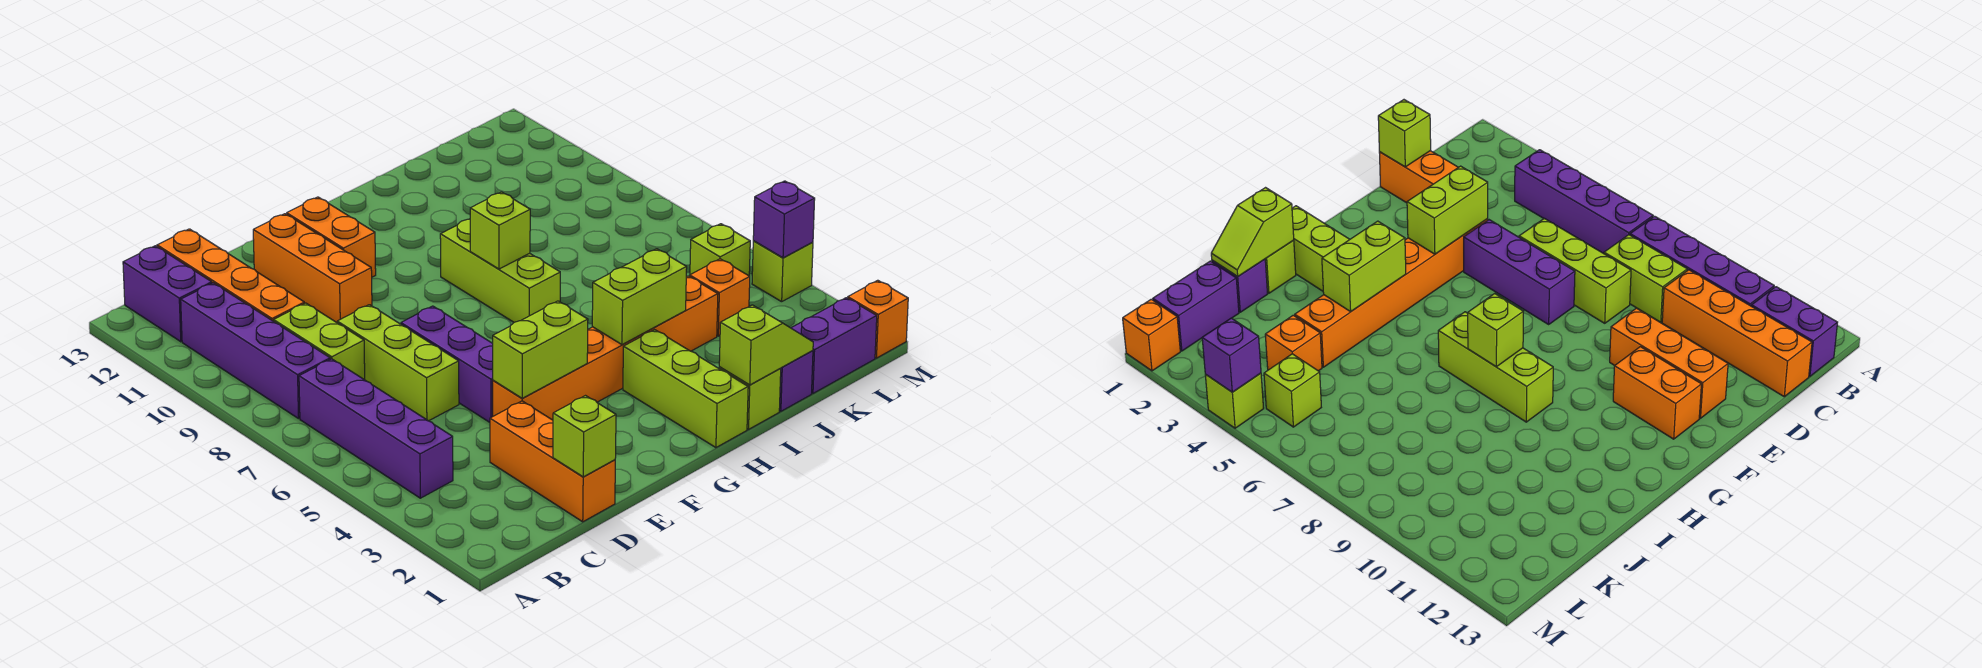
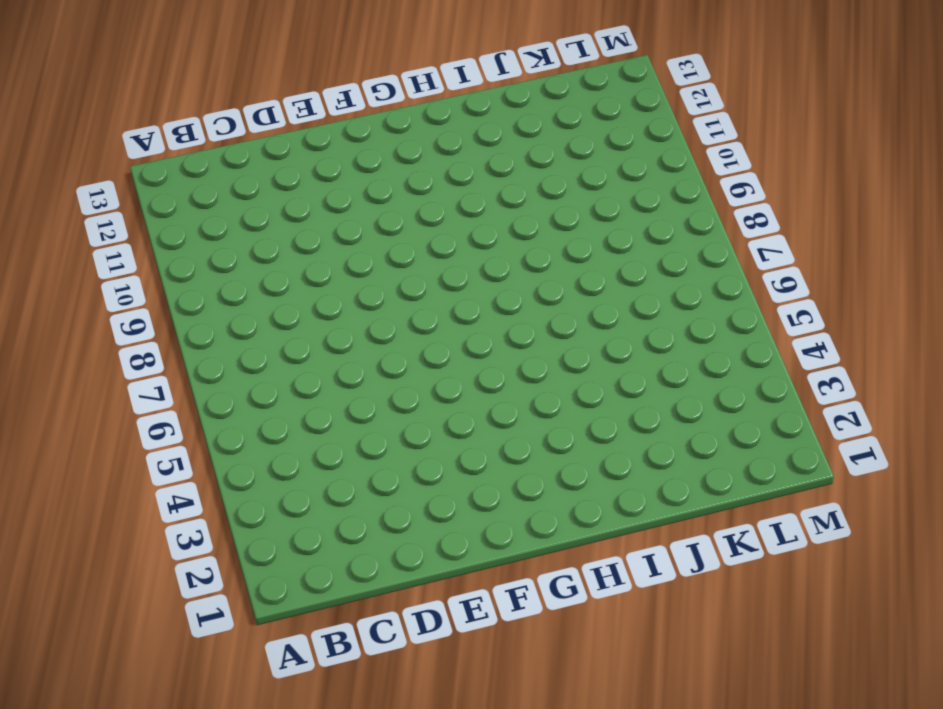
none -> purple 1x4 brick [299,359,453,498]
none -> purple 1x4 brick [181,283,330,419]
none -> purple 1x2 brick [123,246,212,342]

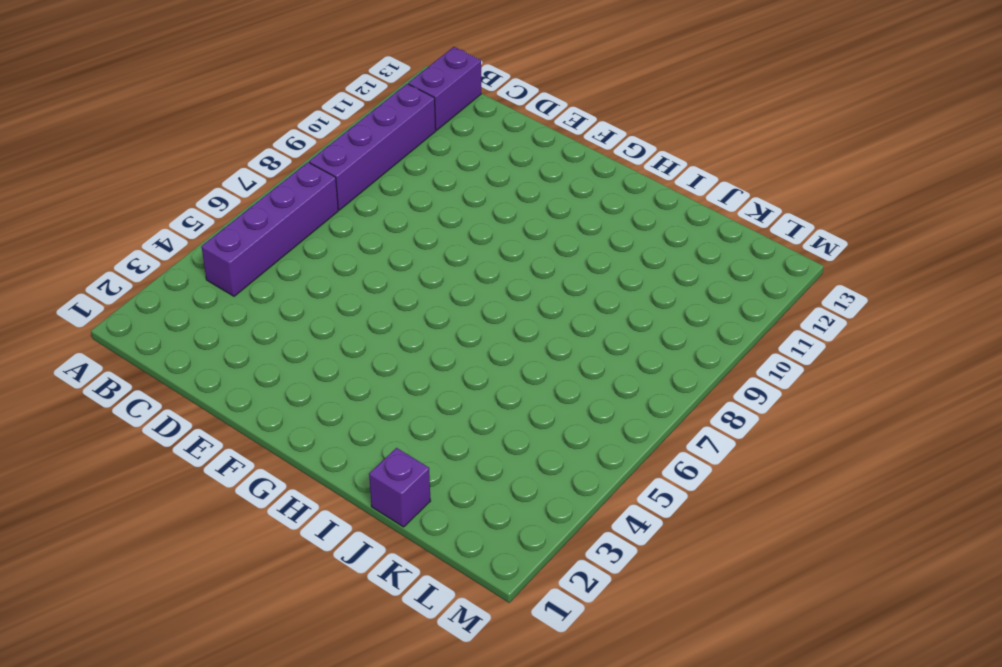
none -> lime 1x2 brick [274,303,365,380]
none -> orange 1x4 brick [157,229,304,321]
none -> orange 1x3 brick [490,401,615,522]

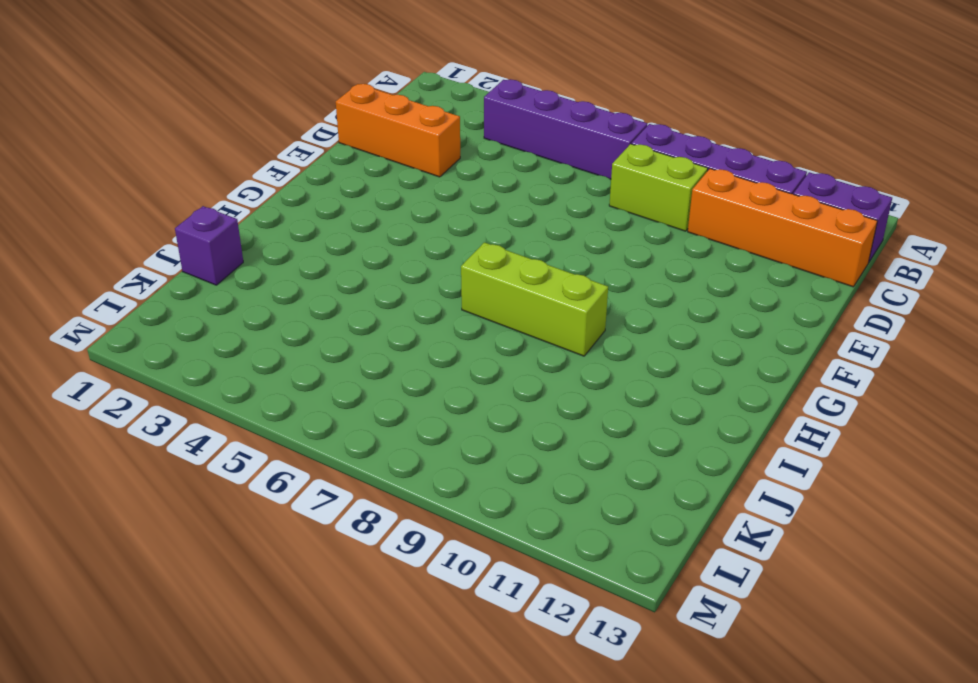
none -> lime 1x3 brick [337,305,459,421]
none -> orange 1x6 brick [493,276,718,420]
none -> purple 1x3 brick [401,306,493,422]

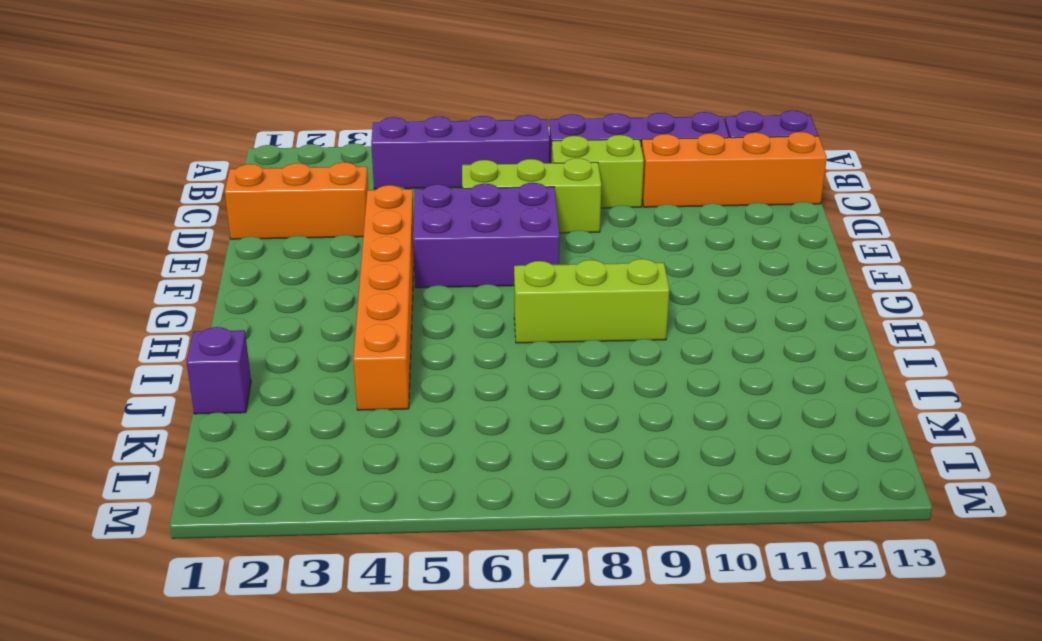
purple 2x3 brick [413,183,560,288] -> purple 1x3 brick [401,306,493,422]
none -> orange 1x3 brick [253,214,372,322]
none -> orange 1x2 brick [287,197,376,277]
none -> lime 1x3 brick [623,330,748,448]

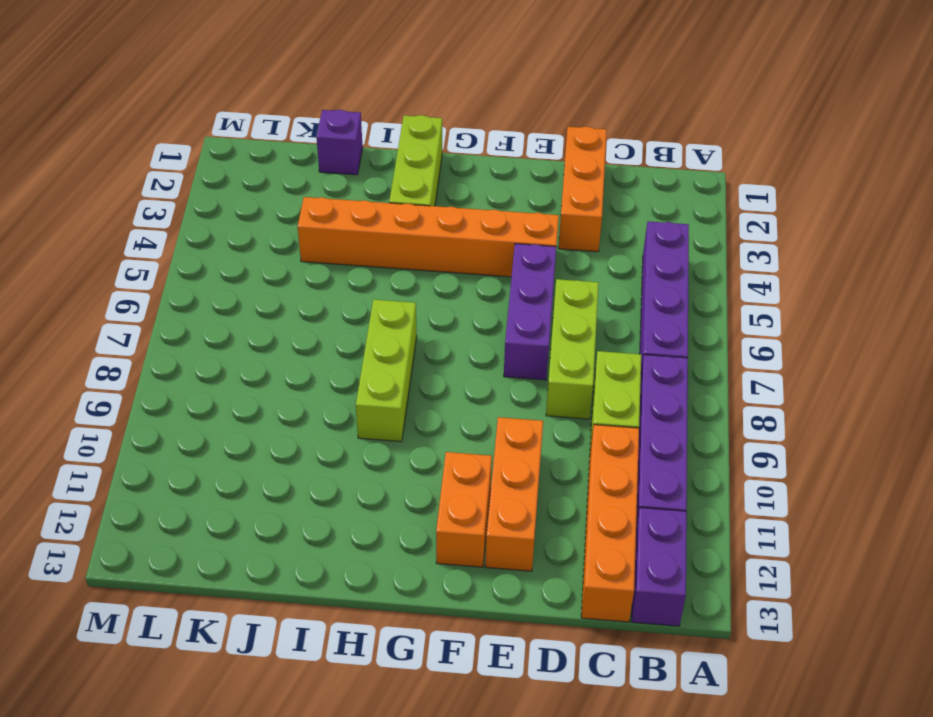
none -> lime 1x1 brick [719,367,781,429]
none -> purple 1x2 brick [791,298,877,393]
none -> orange 1x1 brick [690,259,750,336]

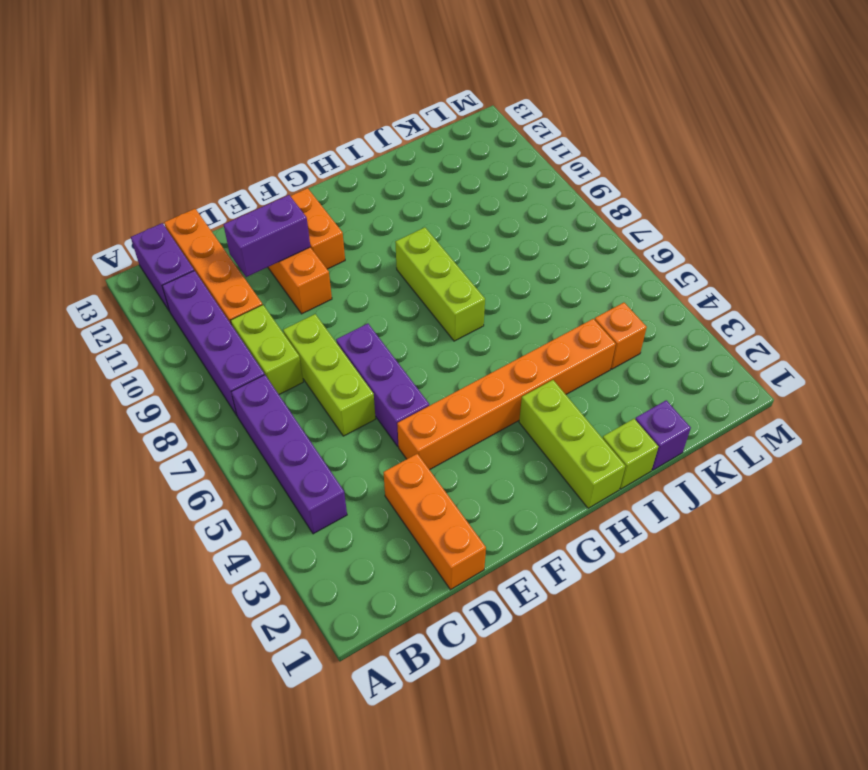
purple 1x2 brick [223,195,310,277] -> purple 1x2 brick moved to [791,298,877,393]
none -> lime 1x1 brick [690,224,750,276]
none -> orange 1x1 brick [848,280,908,358]
none -> lime 1x1 brick [752,241,813,302]

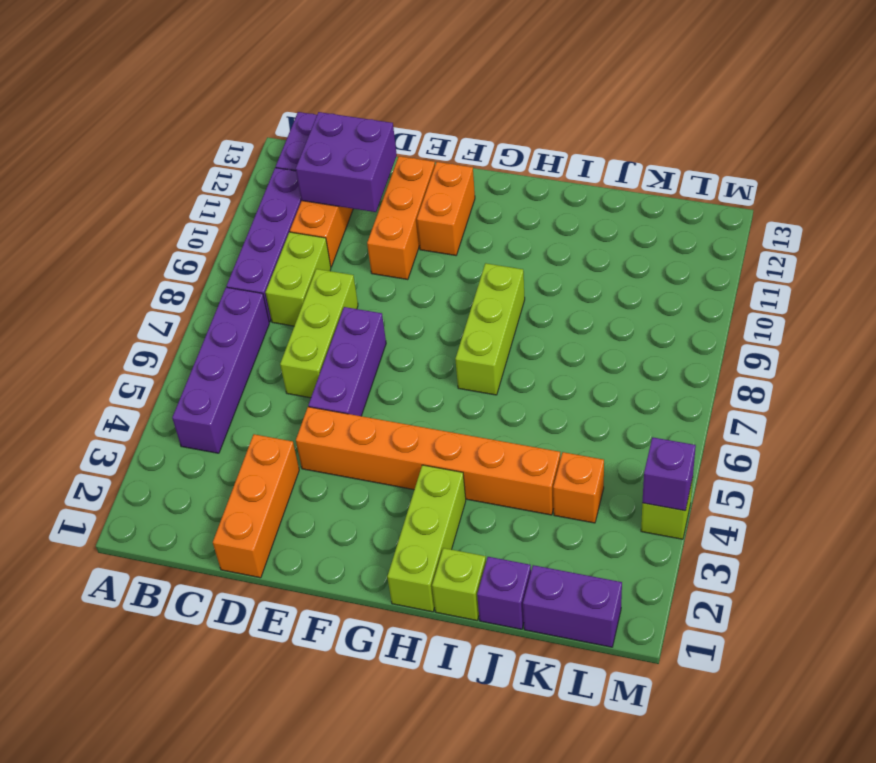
purple 2x2 brick [296,112,397,212] -> none
none -> lime 1x1 brick [690,224,750,276]
none -> orange 1x1 brick [848,280,908,358]
none -> lime 1x1 brick [553,396,616,477]

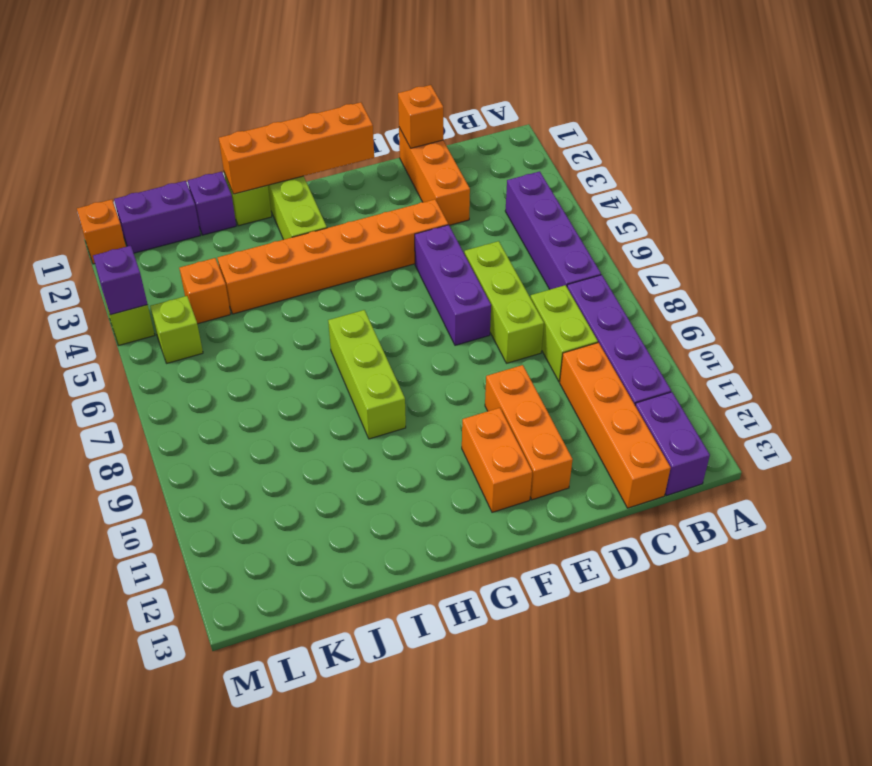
orange 1x1 brick [398,85,443,148] -> lime 1x1 brick [553,396,616,477]
orange 1x4 brick [219,102,374,194] -> lime 1x2 slope [719,305,813,385]
none -> lime 1x2 brick [493,301,588,398]
none -> lime 1x2 brick [592,249,687,345]
none -> lime 1x1 brick [470,192,530,269]

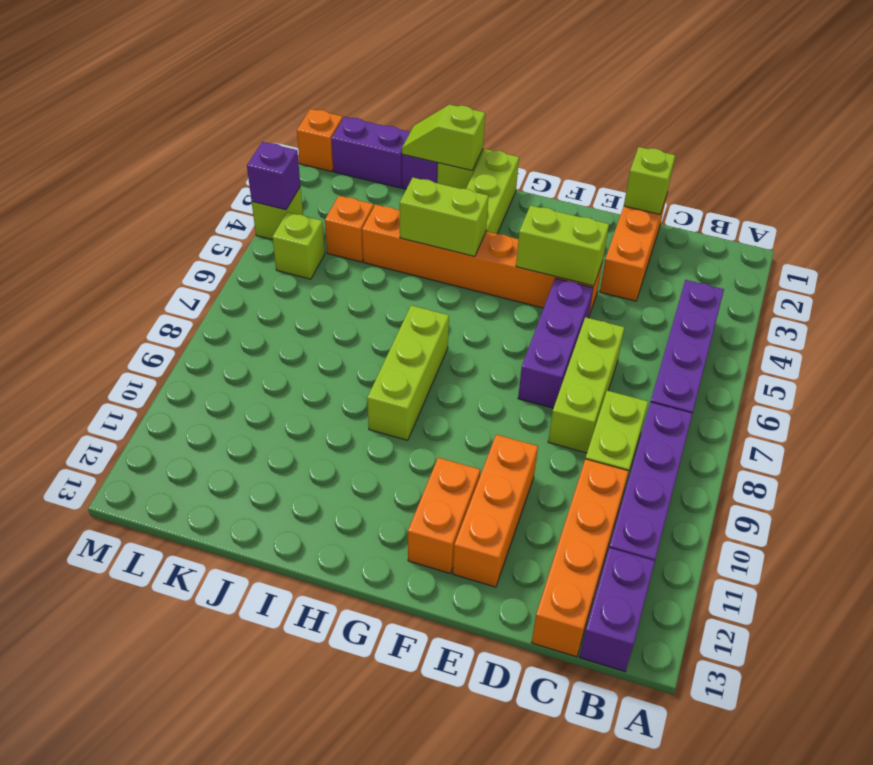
none -> lime 1x1 brick [470,192,530,269]

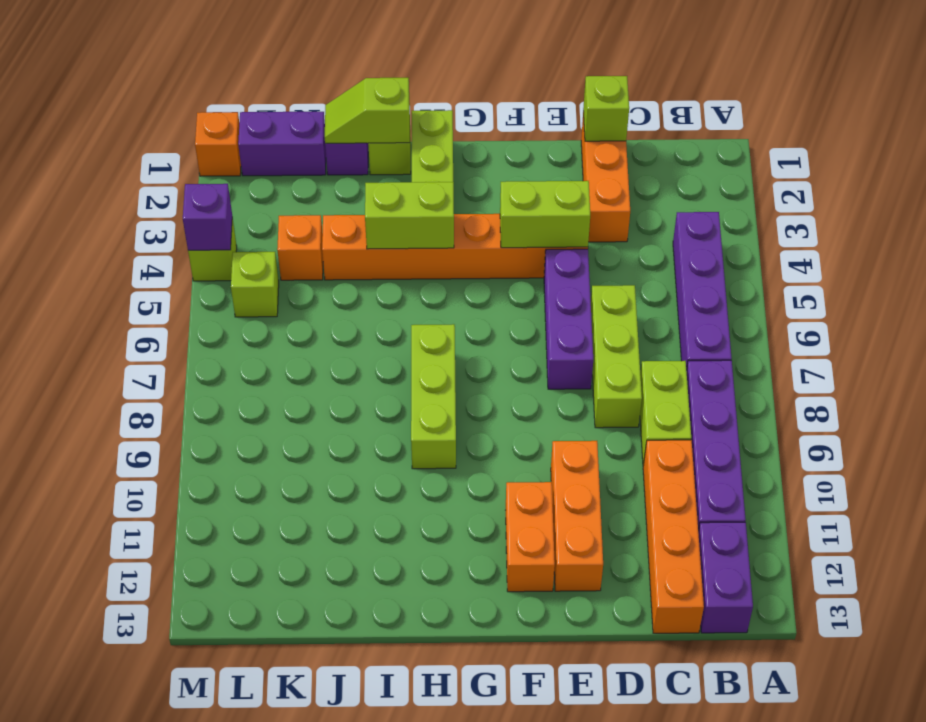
none -> lime 1x1 brick [470,192,530,269]

